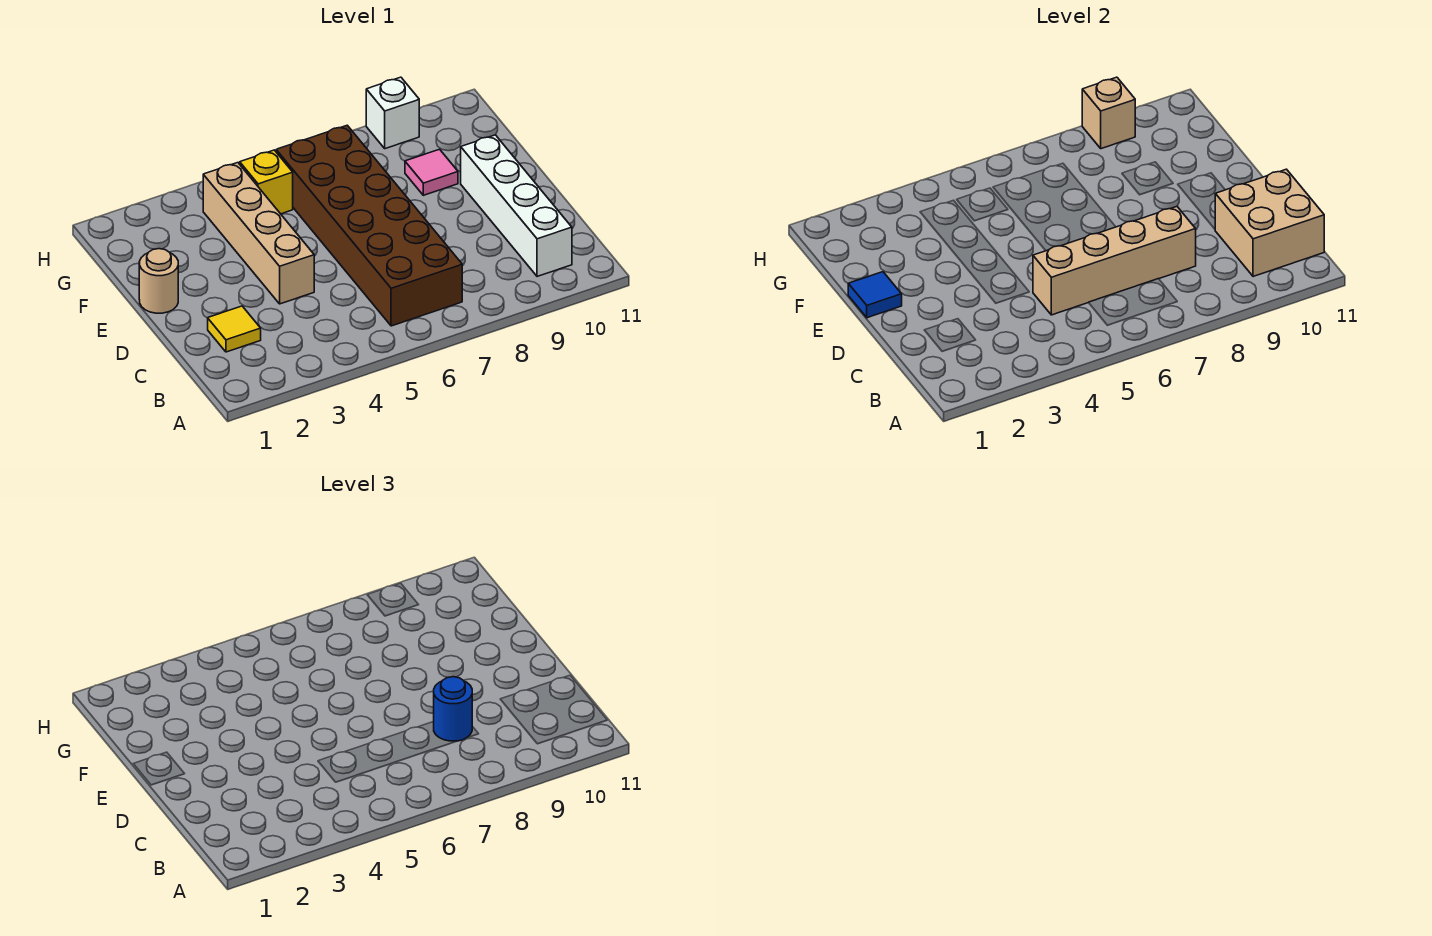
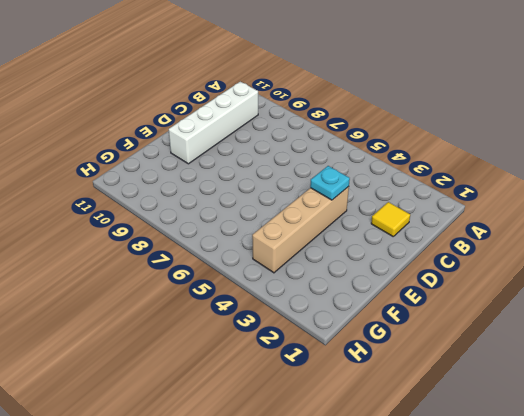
cyan 1x1 plate [310,166,350,200] -> none
none -> brown 2x6 brick [276,125,462,326]
none -> tan 1x1 round brick [139,249,178,313]
none -> pink 1x1 tile [405,149,458,195]

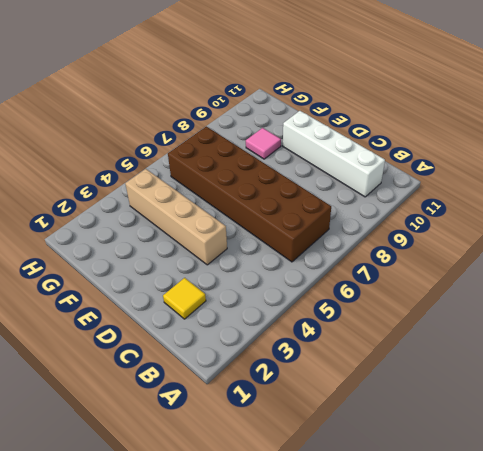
none -> tan 1x1 round brick [139,249,178,313]
none -> yellow 1x1 brick [240,150,293,214]
none -> white 1x1 brick [366,77,419,149]

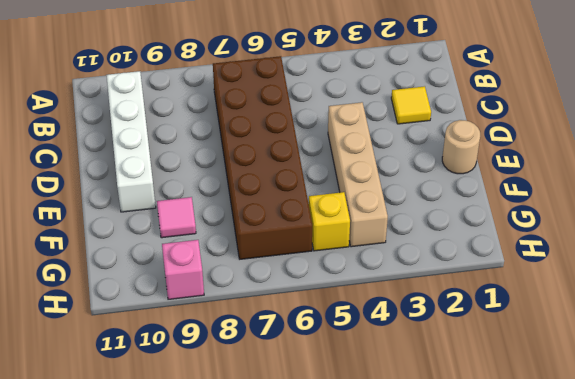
pink 1x1 brick [162,240,204,299] -> white 1x1 brick [366,77,419,149]
none -> tan 2x2 brick [1215,169,1324,277]
none -> tan 1x4 brick [1033,207,1196,315]
none -> blue 1x1 tile [848,272,902,318]

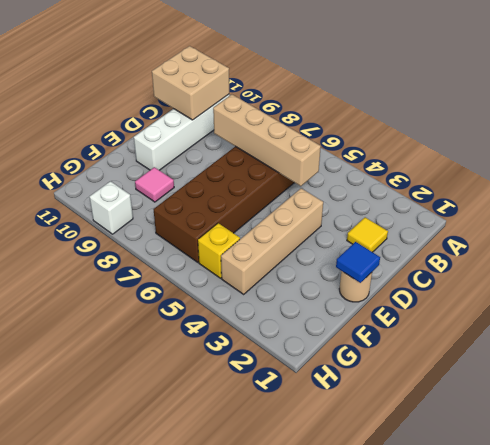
none -> tan 1x1 brick [1082,77,1135,149]
none -> blue 1x1 round brick [434,677,472,741]

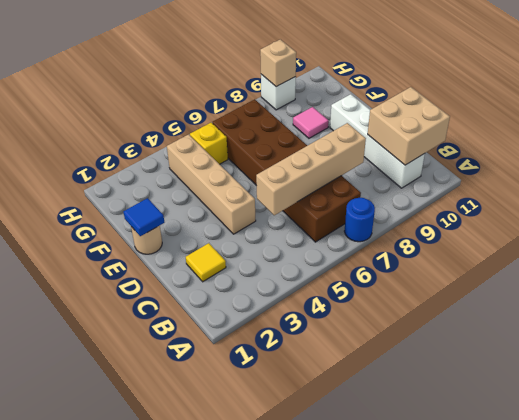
blue 1x1 round brick [344,198,375,242] -> blue 1x1 round brick moved to [434,677,472,741]

